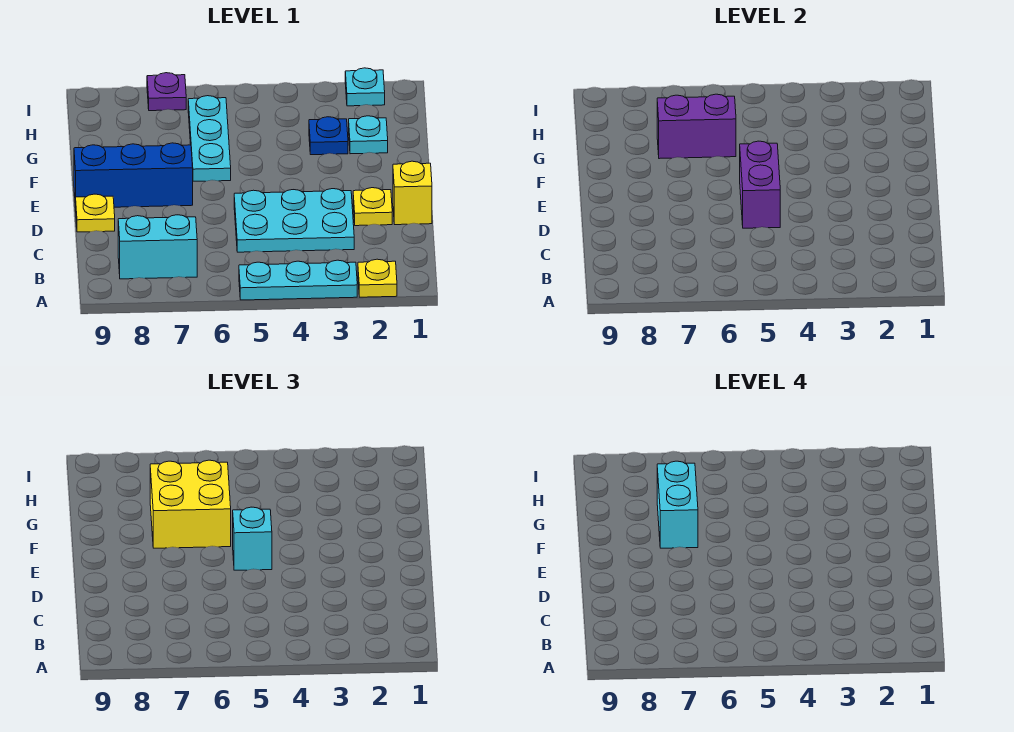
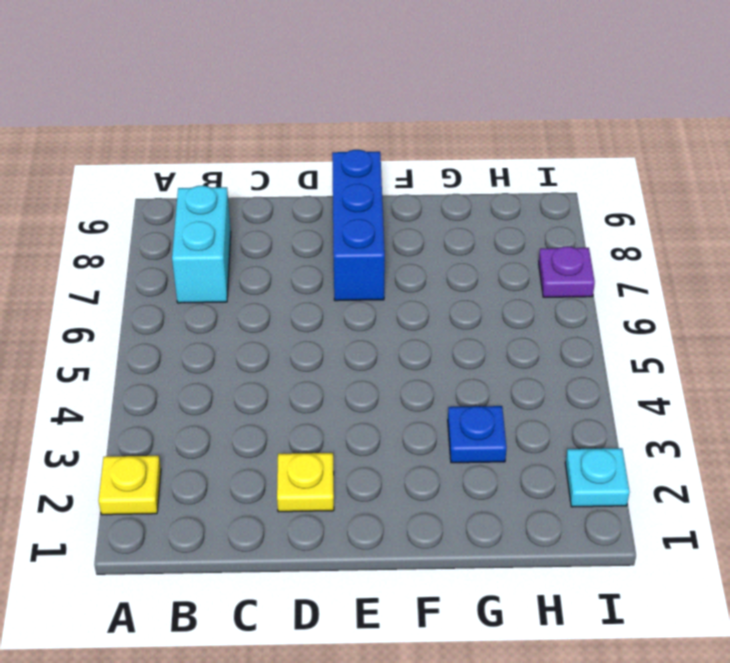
none -> cyan 1x3 plate [239,260,357,300]
none -> cyan 2x3 plate [234,189,354,252]
none -> yellow 1x1 brick [393,161,432,225]

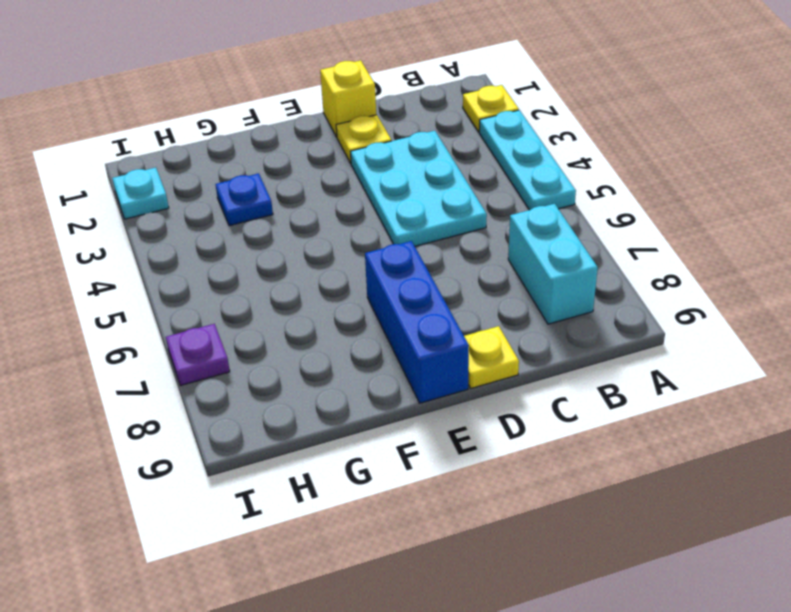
none -> cyan 1x3 plate [188,96,231,181]
none -> cyan 1x1 plate [349,116,388,154]
none -> purple 1x2 brick [740,141,780,228]

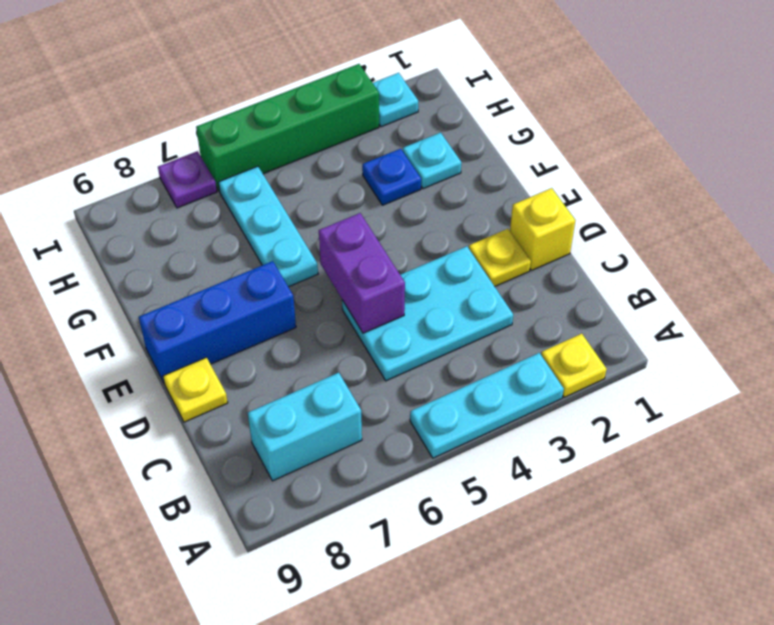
green 1x4 brick [196,64,379,191] -> none
none -> purple 1x2 brick [657,94,736,159]
none -> cyan 1x1 brick [233,507,272,570]
none -> yellow 2x2 brick [150,460,231,548]

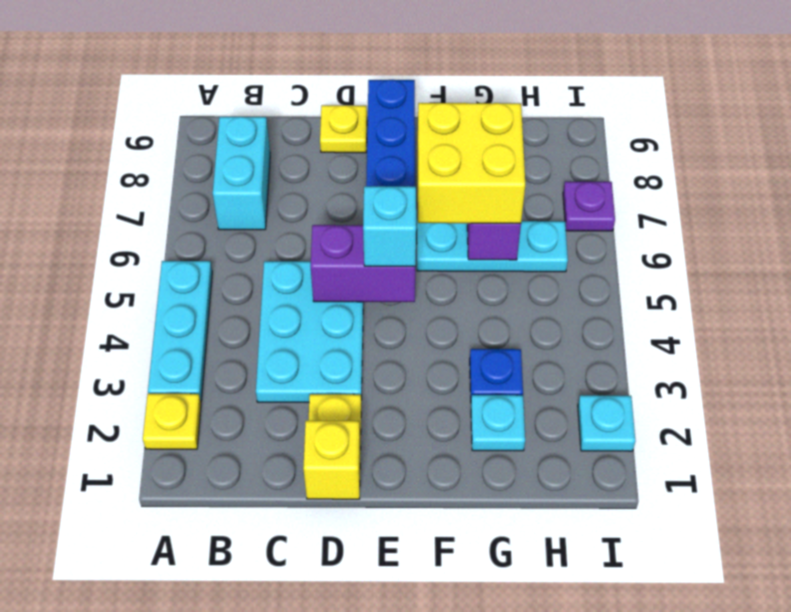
none -> cyan 1x2 brick [657,461,698,548]

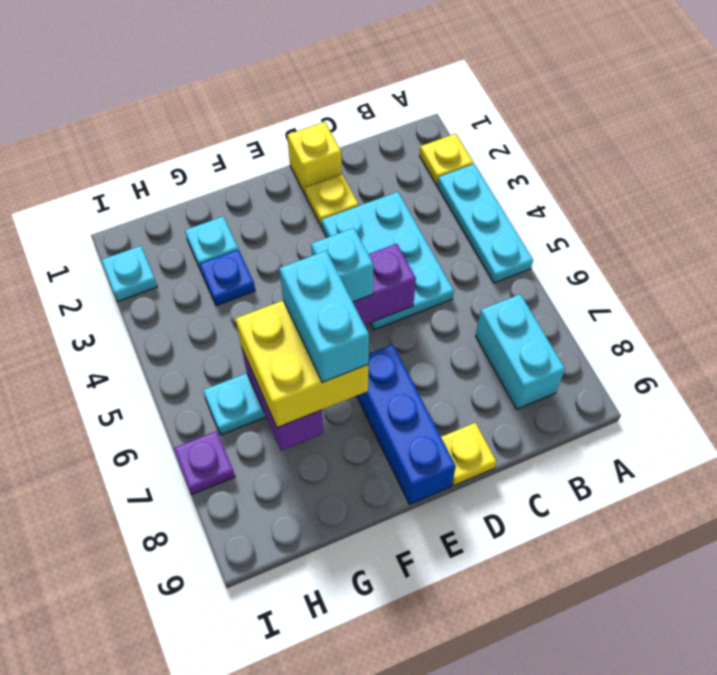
cyan 1x2 brick [279,251,369,383] -> cyan 1x2 brick turned to [657,461,698,548]

